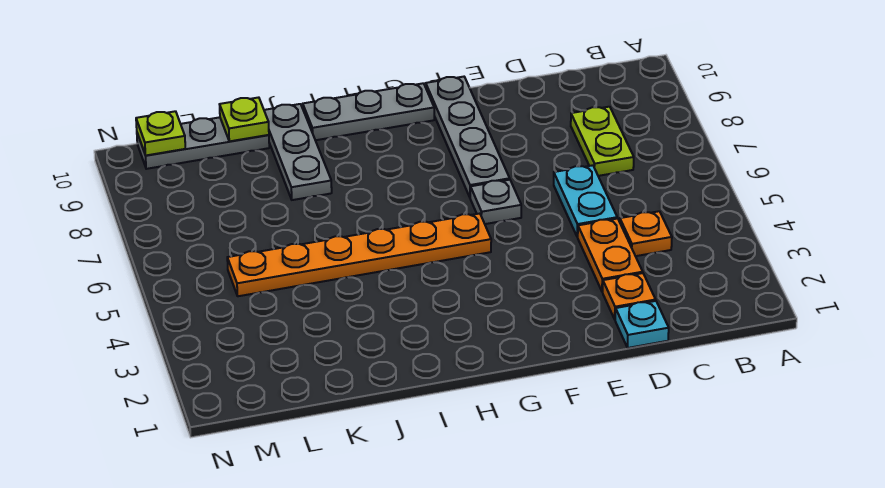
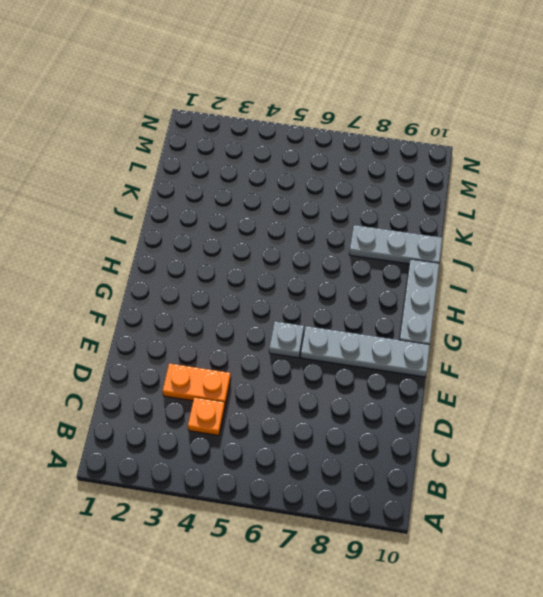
none -> lime 1x2 plate [571,107,634,176]
none -> cyan 1x1 plate [615,301,669,348]
none -> orange 1x1 plate [603,273,656,319]

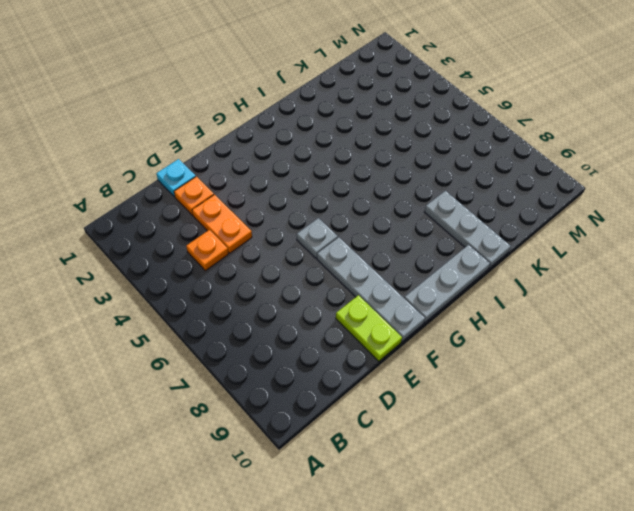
lime 1x2 plate [336,295,402,361] -> lime 1x2 plate moved to [571,107,634,176]
none -> cyan 1x2 plate [554,165,617,237]
none -> orange 1x6 plate [227,214,491,296]
none -> grey 1x3 plate [137,117,269,169]

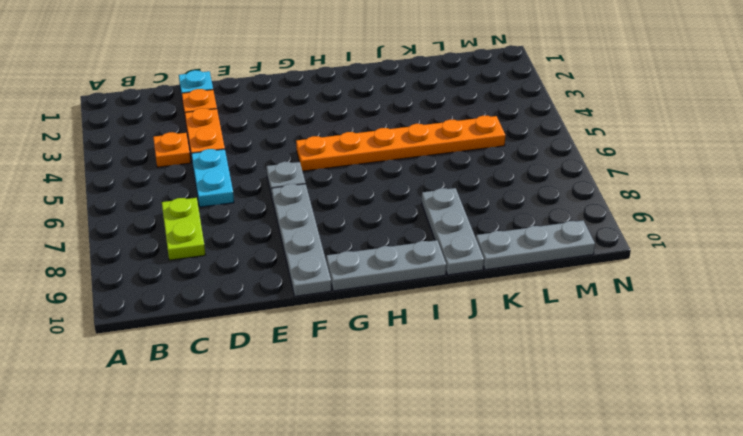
none -> lime 1x1 plate [220,97,269,141]
none -> lime 1x1 plate [136,111,185,155]

